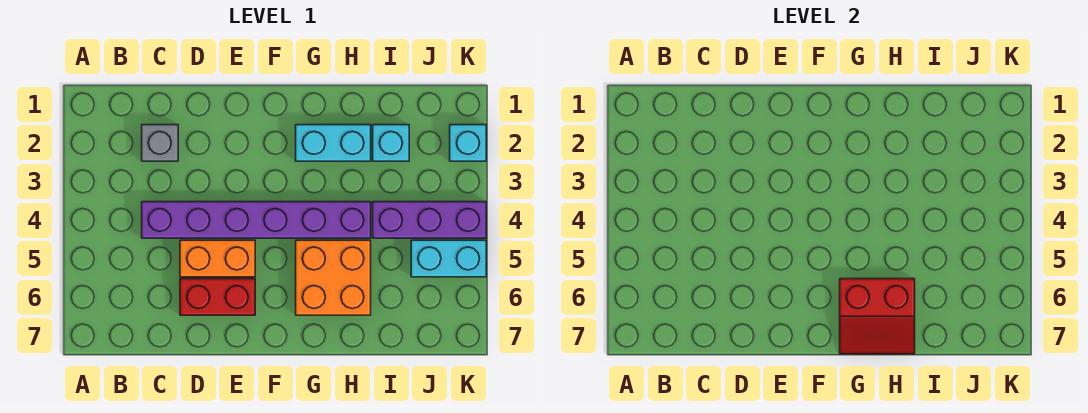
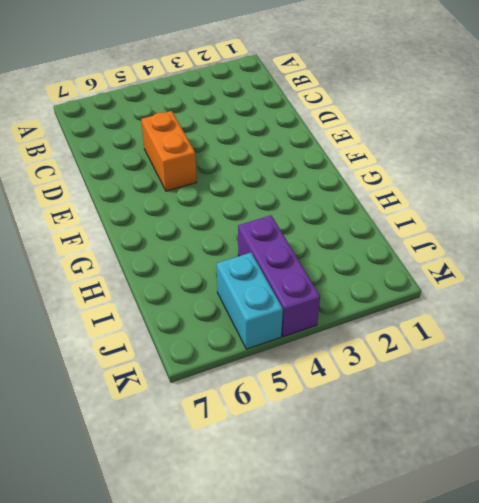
none -> grey 1x1 brick [142,125,178,161]
none -> purple 1x6 brick [142,202,371,238]

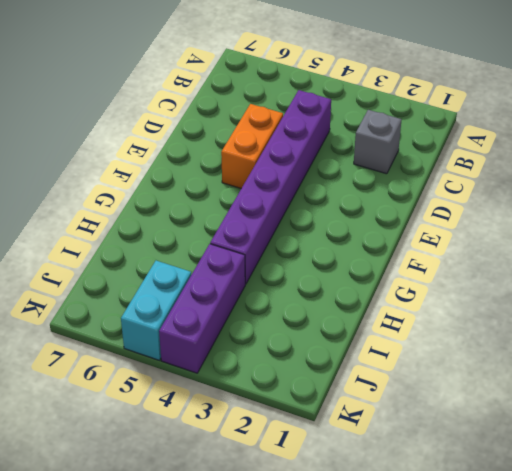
none -> red 1x2 brick [180,279,255,315]
none -> cyan 1x2 brick [296,125,371,161]

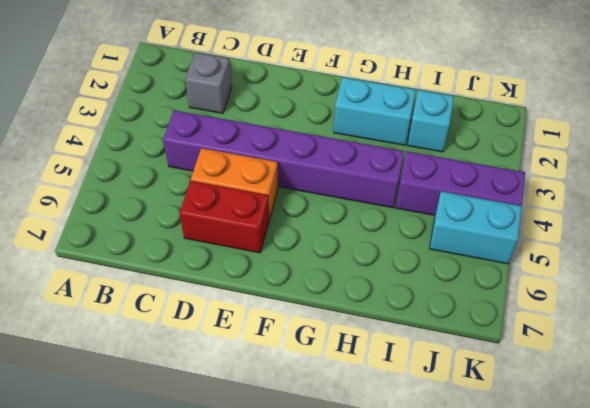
none -> orange 2x2 brick [296,240,371,315]
none -> cyan 1x1 brick [450,125,486,161]

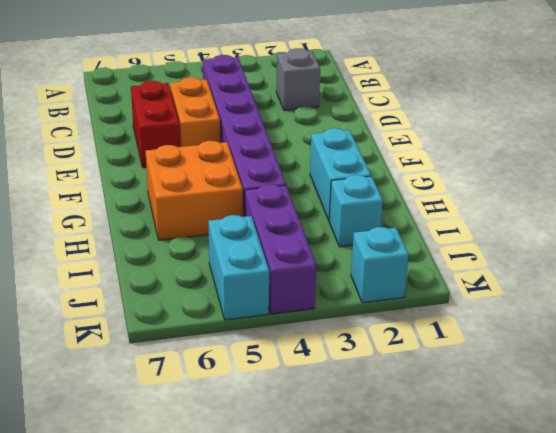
none -> red 2x2 slope [840,279,915,354]

